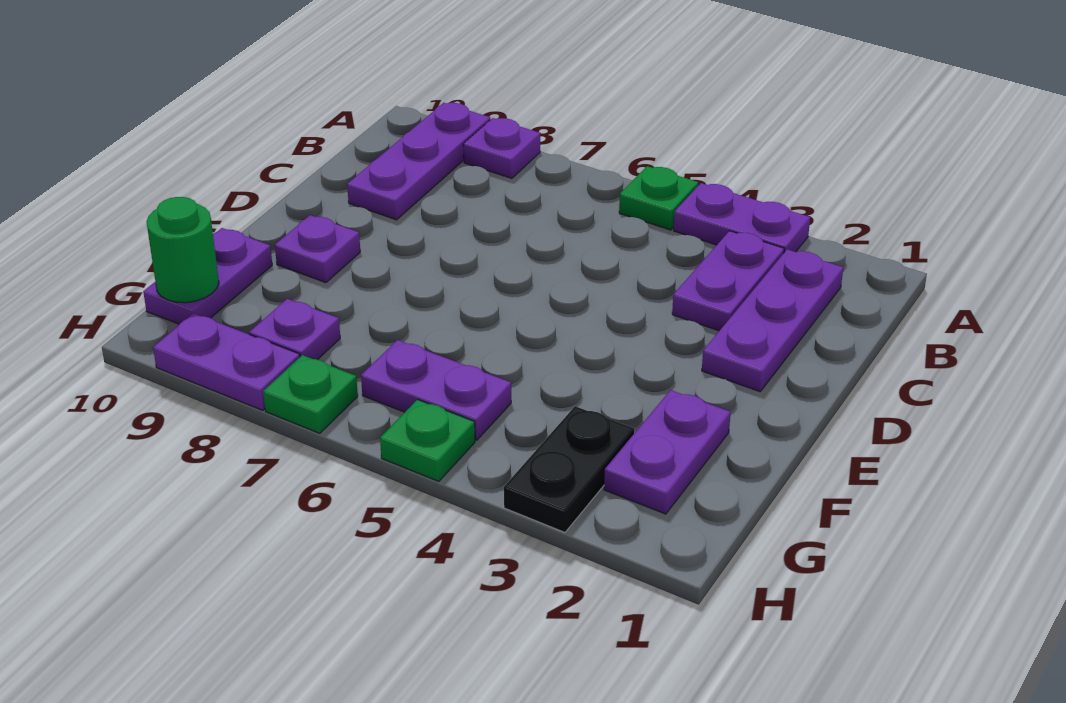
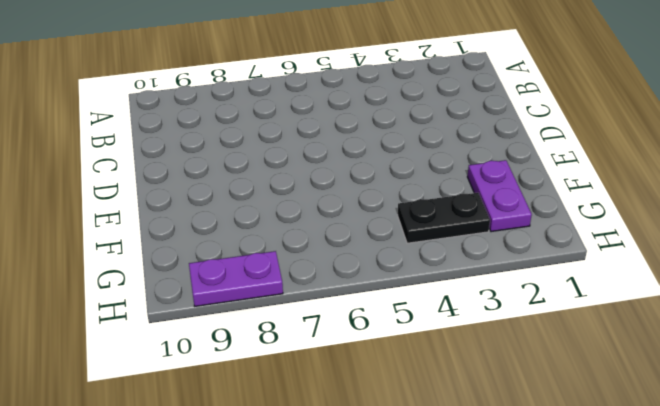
black 1x2 plate [398,193,490,243] -> black 1x2 plate turned to [504,406,634,532]
none -> purple 1x2 plate [674,183,810,252]
none -> green 1x1 plate [619,166,698,230]
none -> purple 1x1 plate [463,118,540,178]

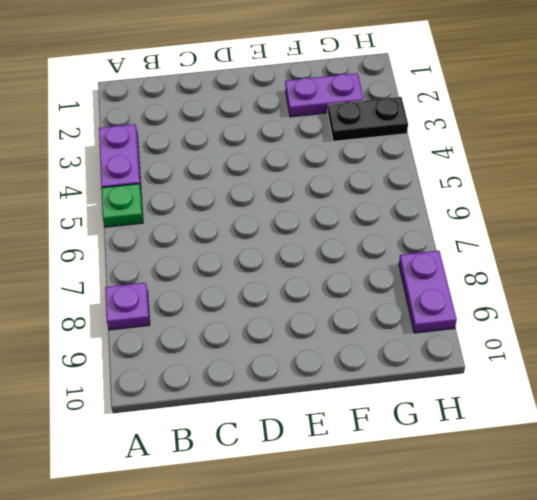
none -> purple 1x3 plate [347,103,490,220]
none -> purple 1x3 plate [702,249,843,392]
none -> purple 1x2 plate [672,231,784,331]

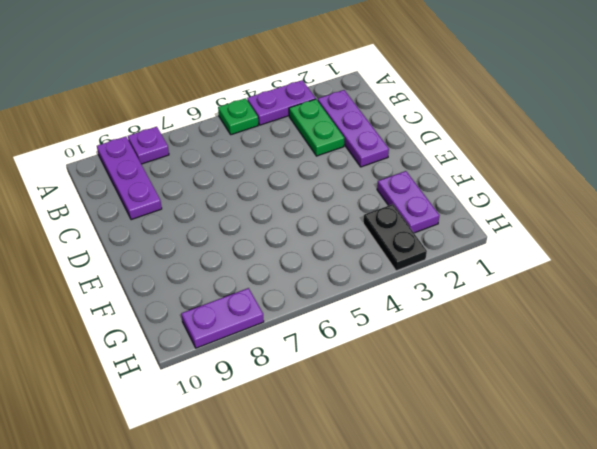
green 1x2 plate [289,99,344,156] -> purple 1x2 plate [672,231,784,331]
none -> purple 1x1 plate [275,215,360,283]
none -> purple 1x2 plate [143,228,272,324]
none -> purple 1x2 plate [361,340,511,440]

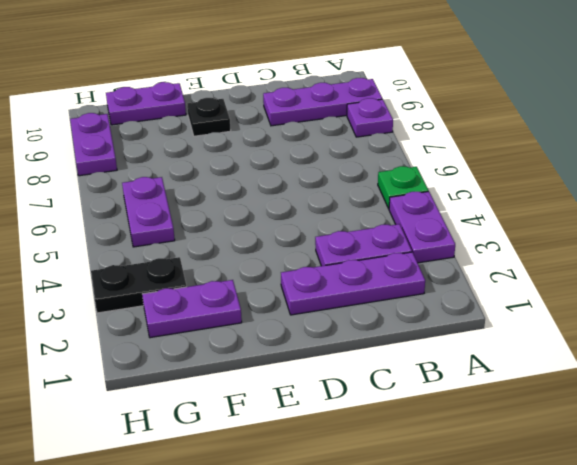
black 1x1 plate [187,98,231,136] -> purple 1x1 plate [275,215,360,283]
none -> purple 1x1 plate [249,299,340,360]
none -> green 1x1 plate [380,400,475,482]
none -> green 1x1 plate [263,355,358,434]

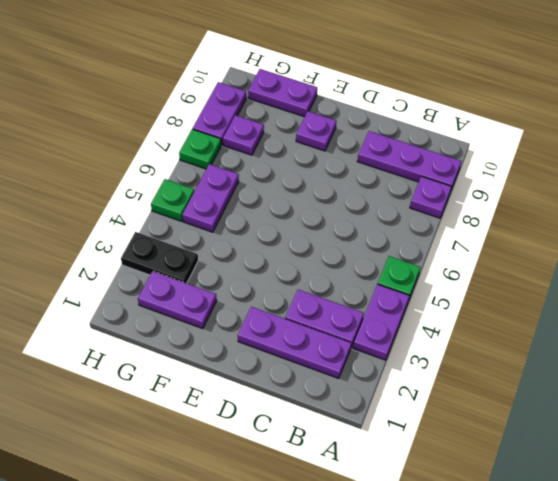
none -> green 1x1 round brick [146,197,219,303]

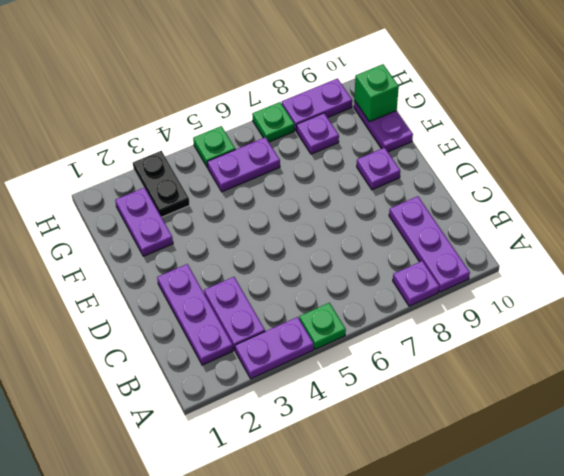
green 1x1 brick [354,64,399,122] -> green 1x1 round brick [146,197,219,303]

